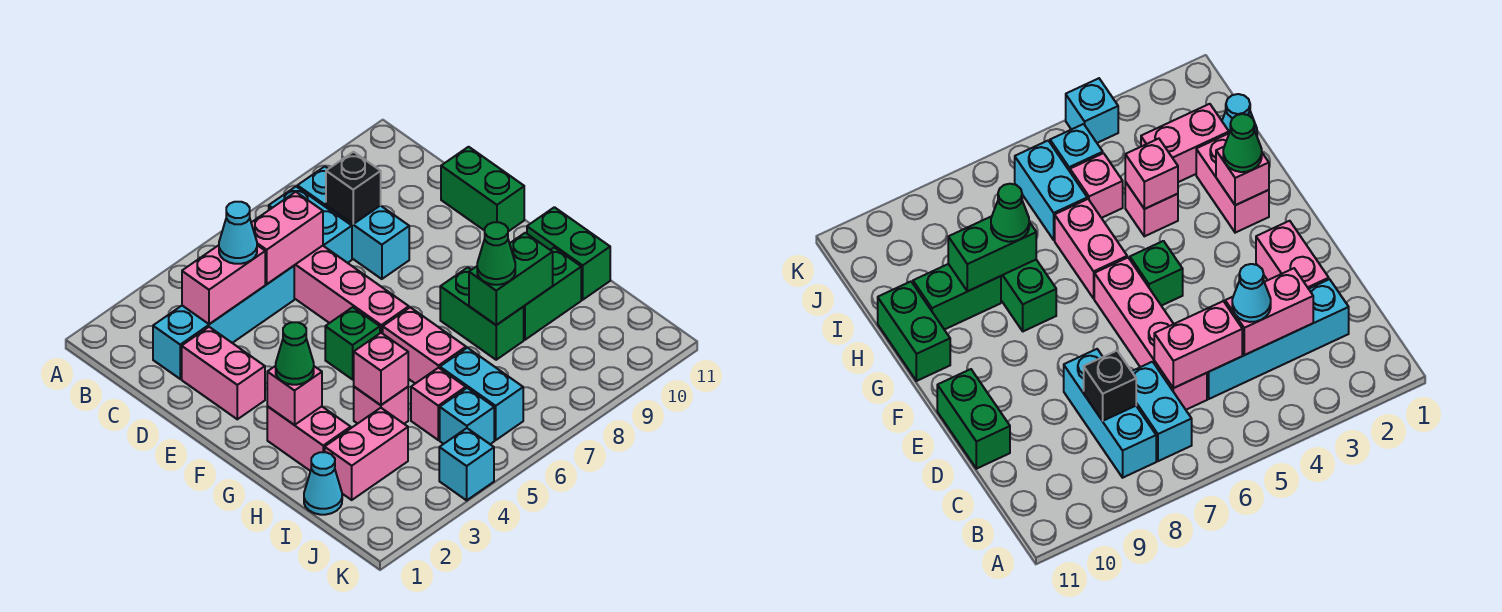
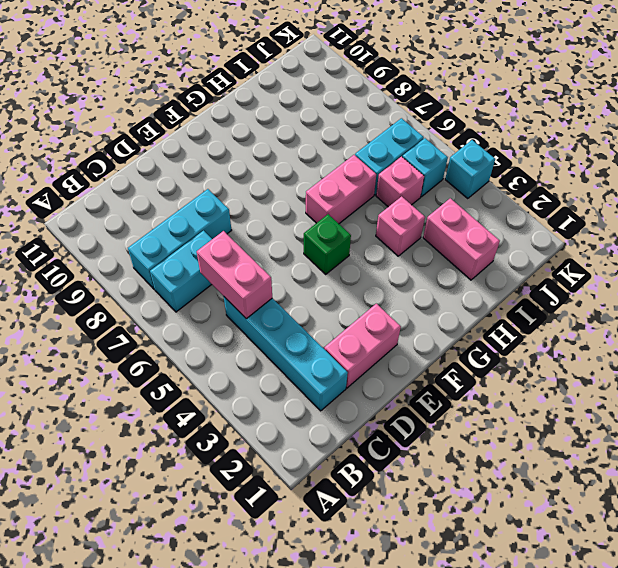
none -> pink 1x4 brick [294,246,409,333]
none -> green 1x2 brick [441,147,524,231]
none -> pink 1x2 brick [267,406,351,471]

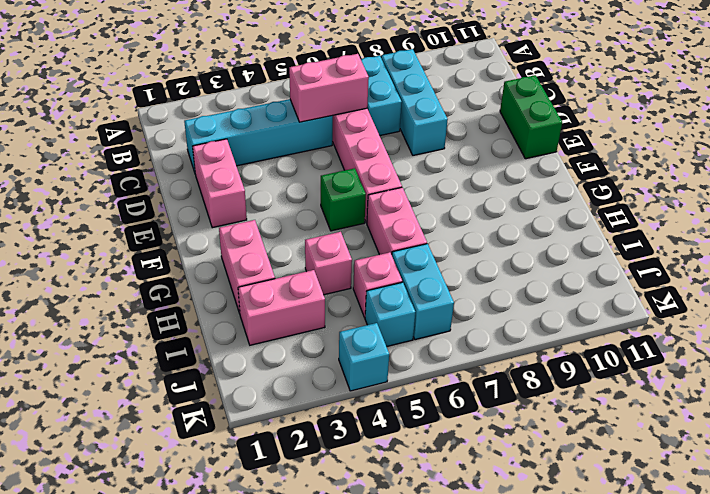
none -> green 1x2 brick [440,267,524,360]
none -> green 1x2 brick [527,207,610,300]
none -> green 1x2 brick [523,248,581,340]

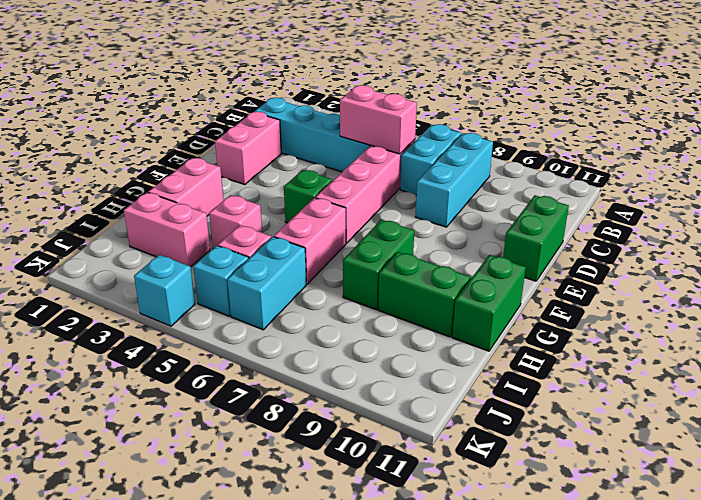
none -> cyan 1x1 cone [304,452,342,515]
none -> pink 1x2 brick [182,245,265,324]
none -> black 1x1 brick [326,152,381,224]

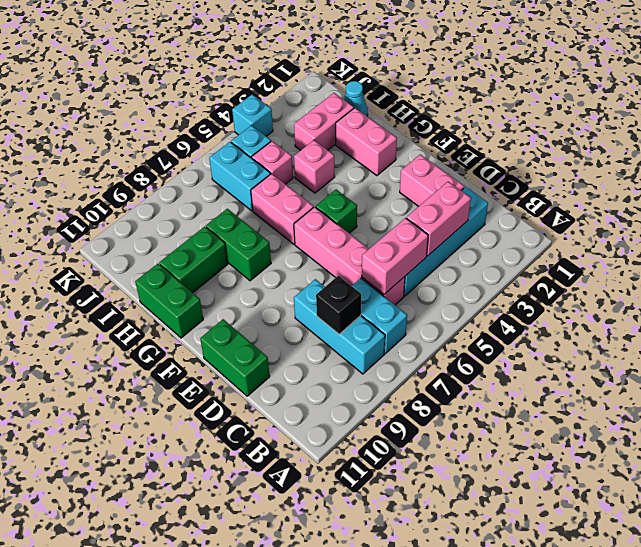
none -> pink 1x1 brick [267,366,322,425]
none -> pink 1x1 brick [354,333,408,405]
none -> green 1x2 brick [469,233,553,325]

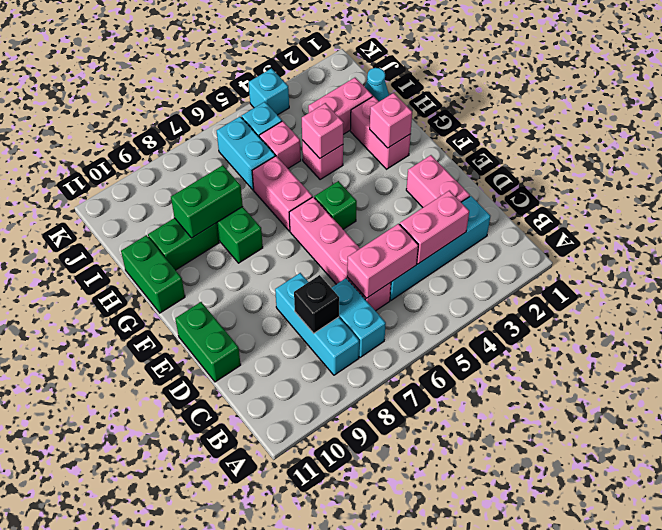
none -> cyan 1x1 cone [219,202,257,264]
none -> green 1x1 cone [276,322,314,385]
none -> green 1x1 cone [477,222,515,285]

